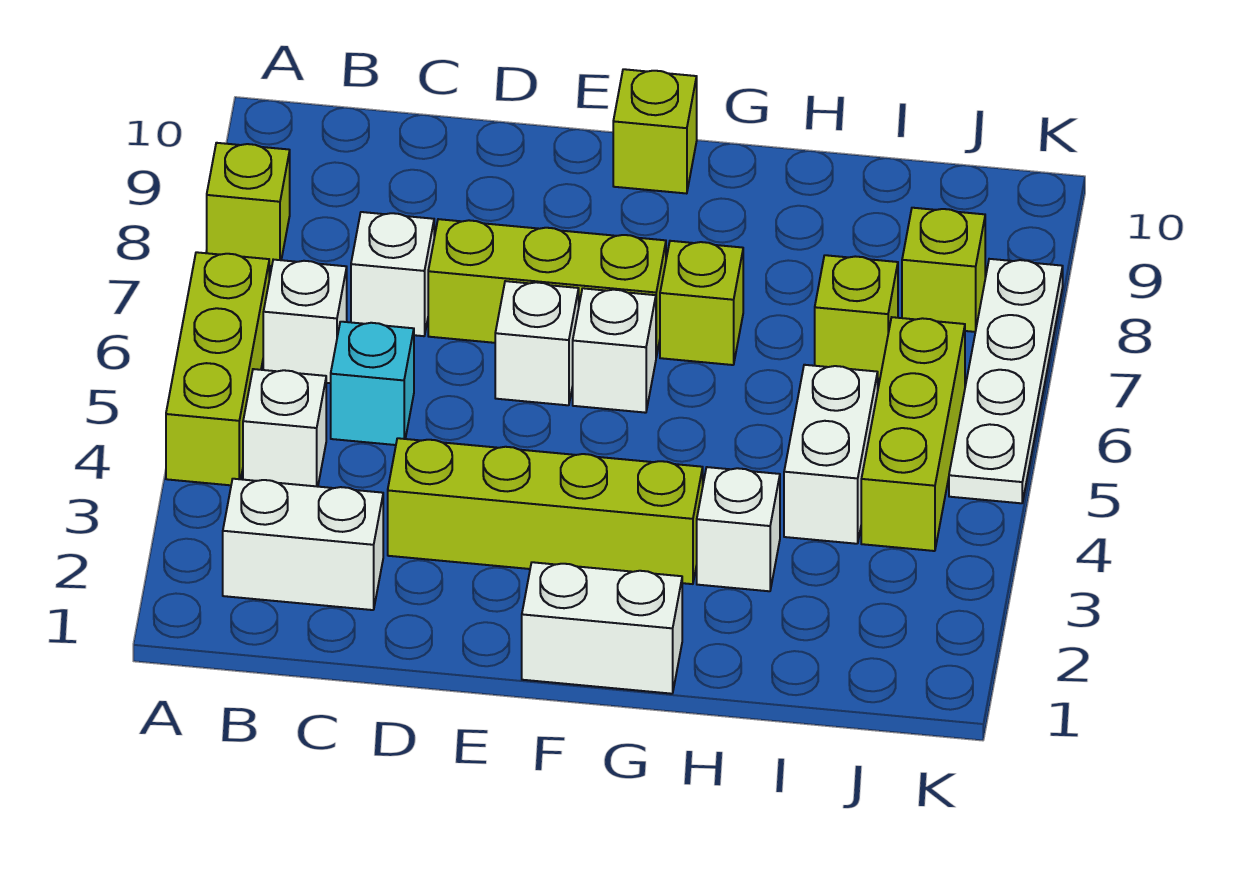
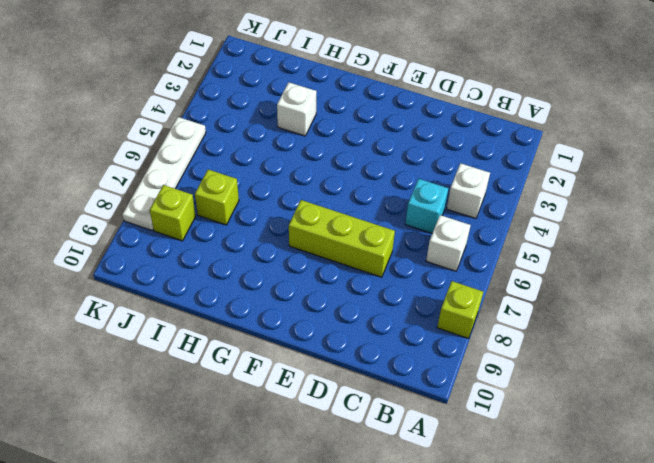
none -> lime 1x3 brick [166,252,269,485]
none -> white 1x2 brick [223,479,383,610]
none -> white 1x1 brick [351,212,434,336]

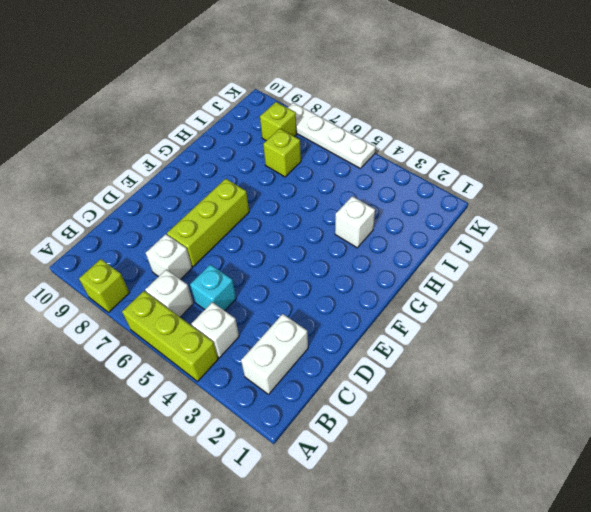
none -> lime 1x4 brick [388,438,703,584]
none -> white 1x1 brick [495,281,579,405]
none -> white 1x2 brick [522,562,682,694]

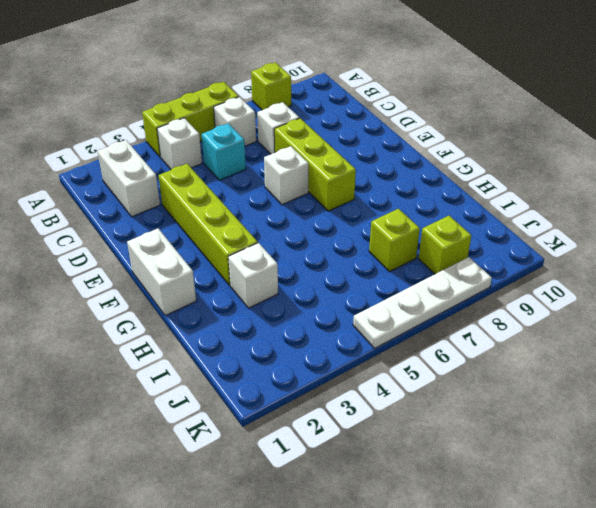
none -> white 1x1 brick [573,288,656,413]
none -> lime 1x1 brick [613,69,697,194]
none -> lime 1x1 brick [660,241,743,365]

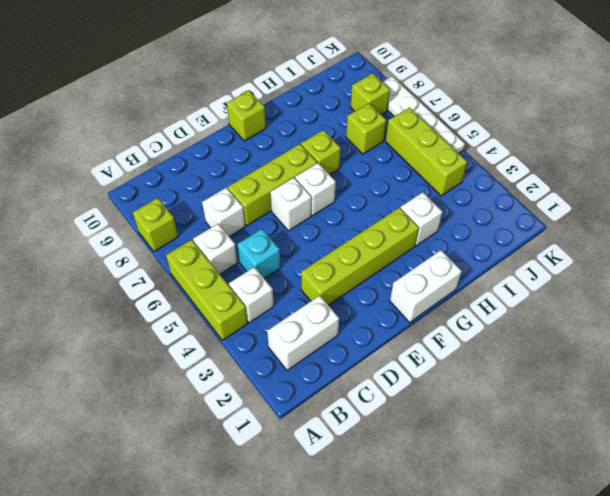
none -> white 1x2 brick [784,365,878,544]

